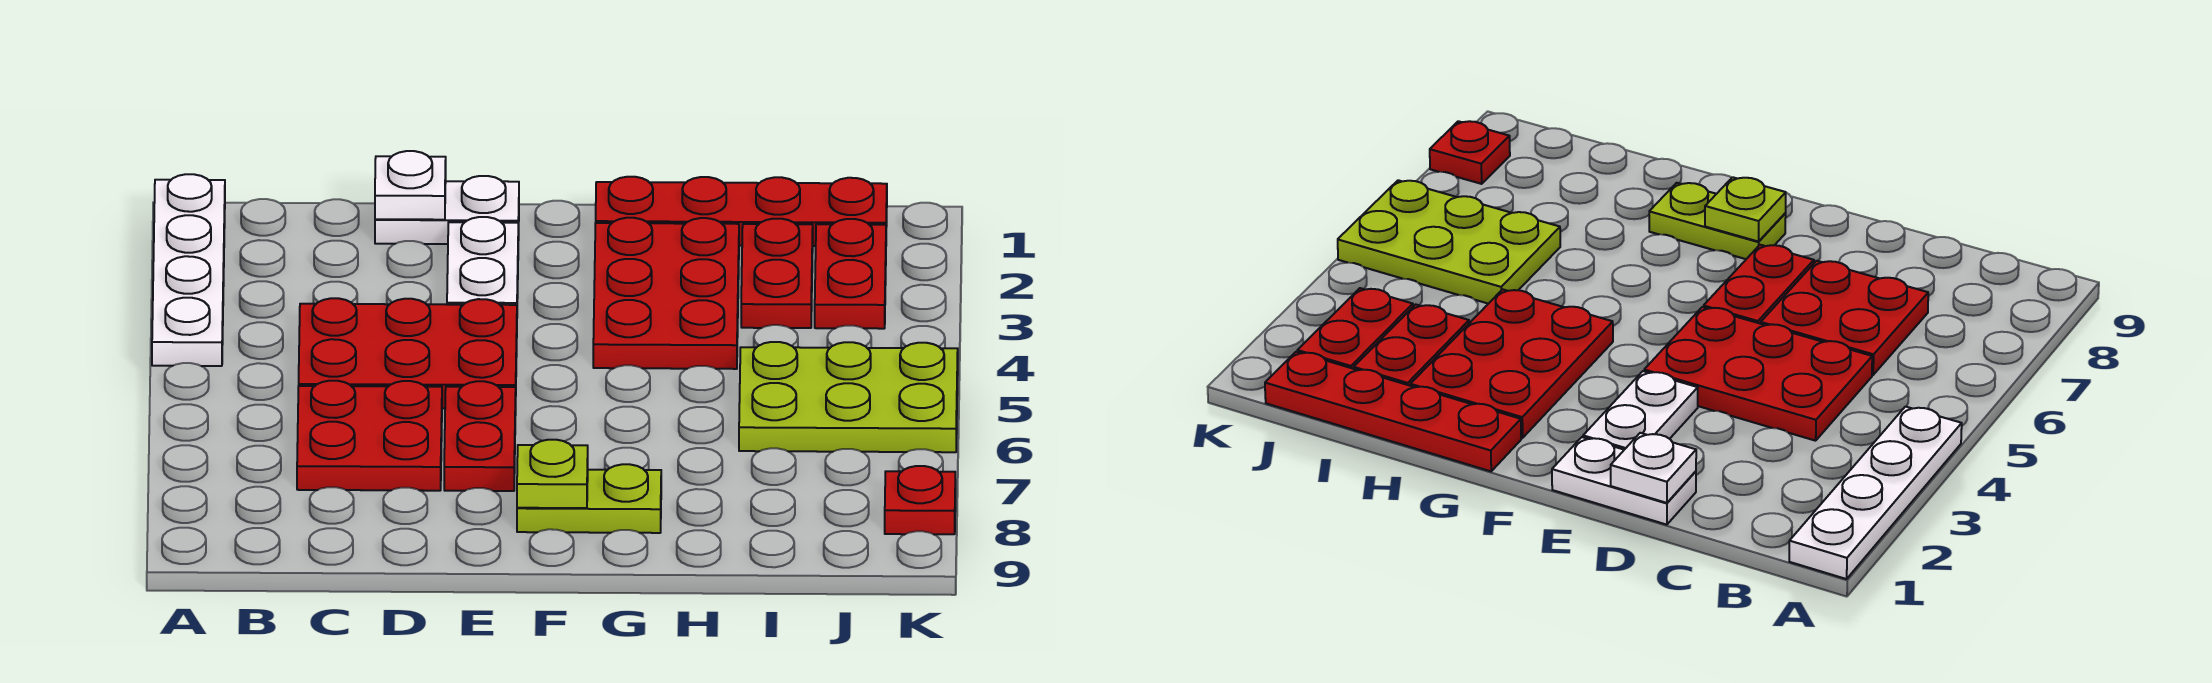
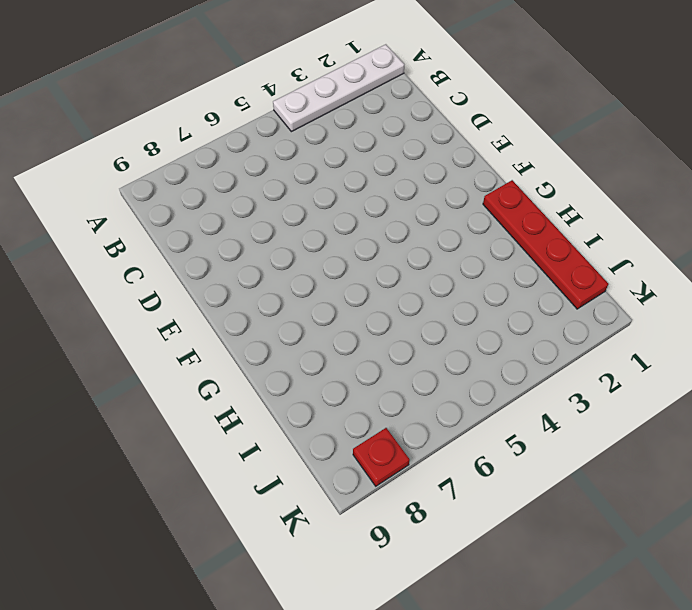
none -> red 2x3 plate [299,298,517,408]
none -> red 2x2 plate [297,381,442,491]
none -> white 1x2 plate [375,176,519,244]

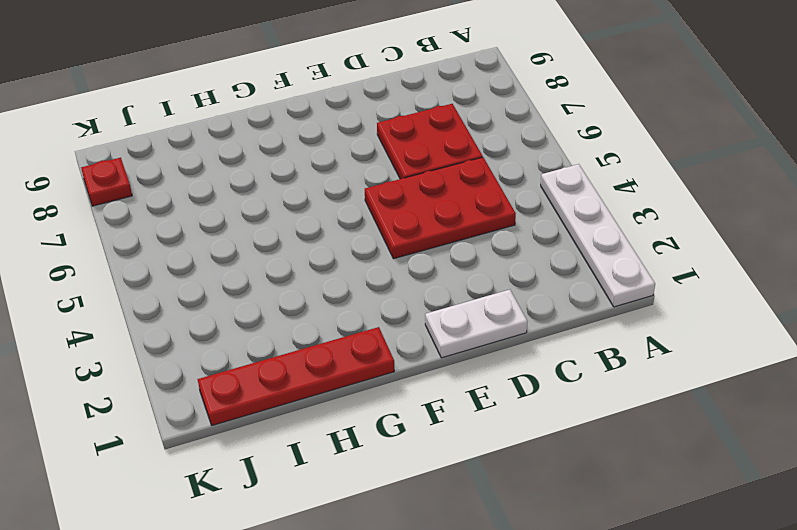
none -> white 1x2 plate [447,217,518,305]
none -> red 1x2 plate [444,381,516,491]
none -> lime 1x2 plate [517,464,661,533]

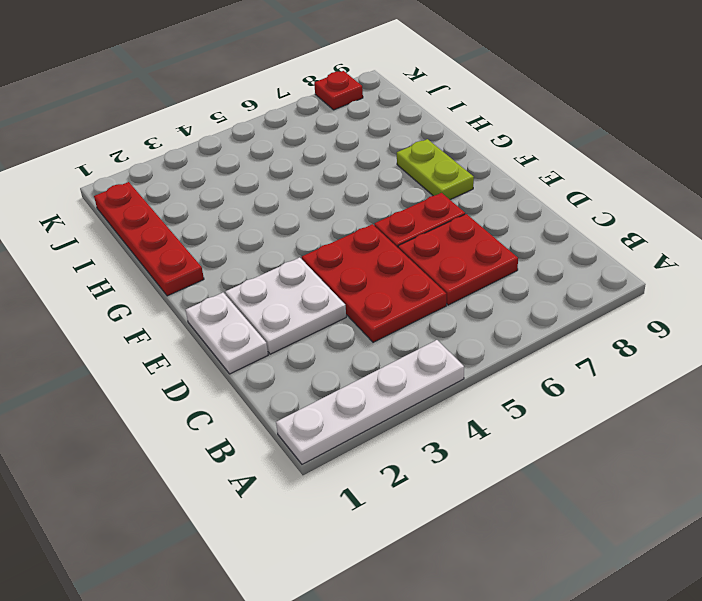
white 2x2 plate [225,257,346,354] -> white 1x2 plate [447,217,518,305]
none -> red 2x3 plate [593,218,739,369]
none -> red 1x2 plate [741,219,813,328]
none -> lime 2x3 plate [739,342,958,452]

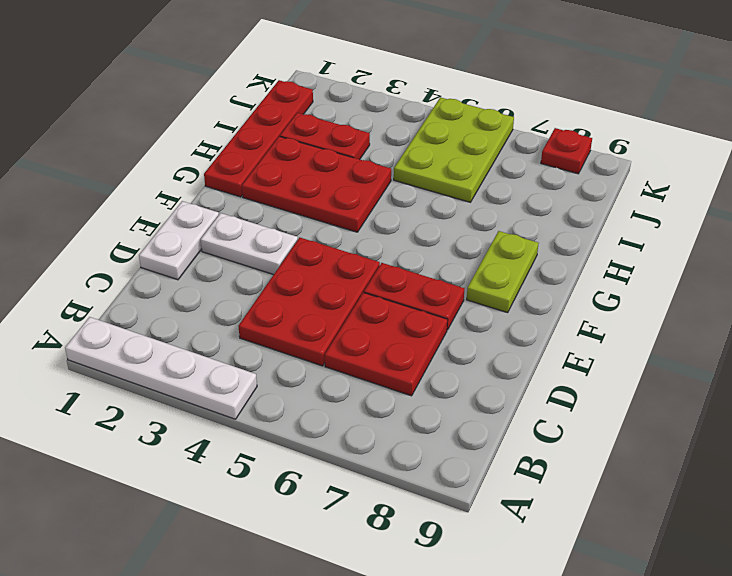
none -> red 1x2 plate [815,219,886,329]
none -> white 1x1 plate [375,151,446,220]
none -> lime 1x1 plate [517,440,588,508]

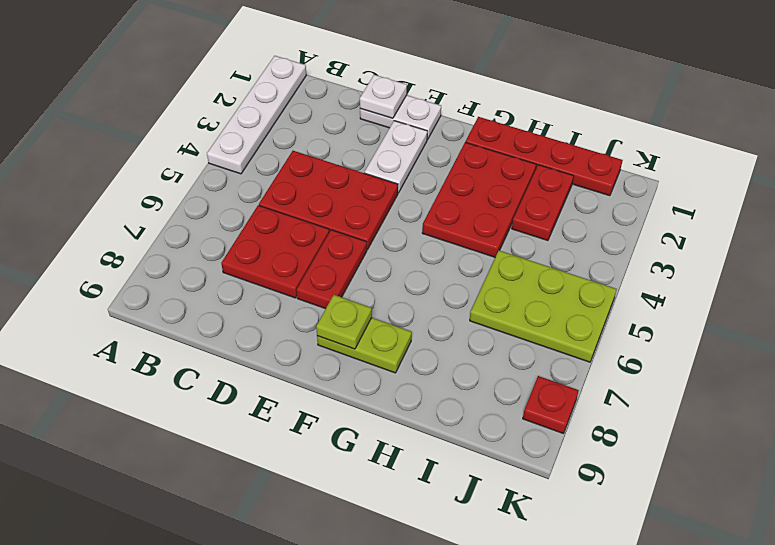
none -> red 1x2 plate [815,219,886,329]

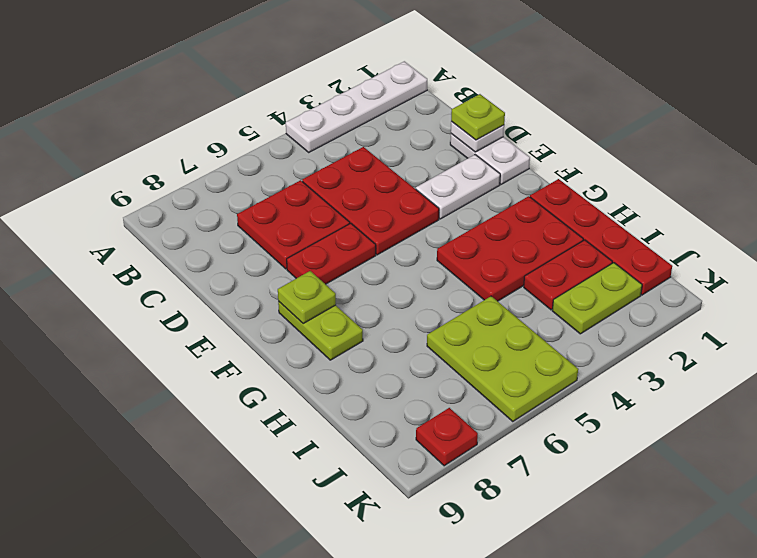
lime 1x1 plate [451,94,505,140] -> none
lime 1x2 plate [552,263,642,334] -> red 1x2 plate [815,219,886,329]

